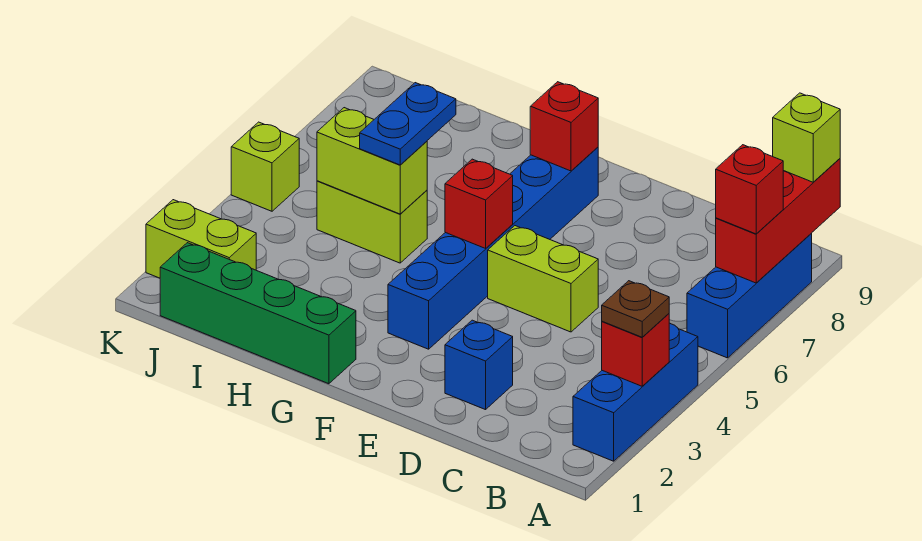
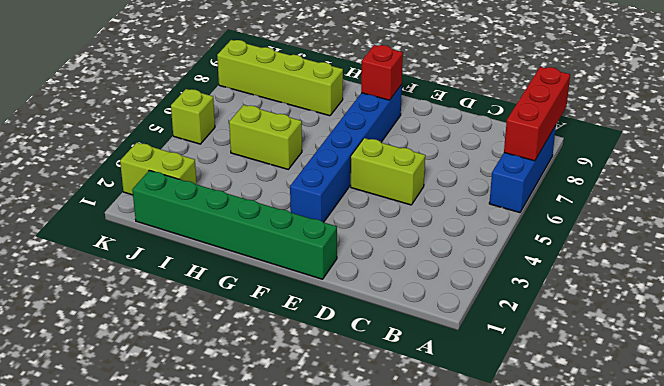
green 1x6 brick [132,170,337,279] -> green 1x4 brick [160,243,356,384]
lime 1x4 brick [217,40,343,116] -> none
none -> blue 1x3 brick [573,323,698,461]
none -> blue 1x1 brick [445,320,513,410]
none -> red 1x1 brick [602,314,669,386]

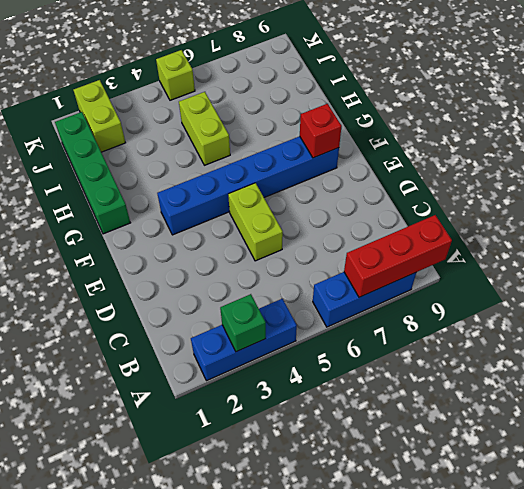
green 1x1 brick [220,294,266,352] -> red 1x1 brick [602,314,669,386]
none -> blue 1x1 brick [445,320,513,410]
none -> red 1x1 brick [445,159,513,248]
none -> lime 1x2 brick [317,108,427,214]

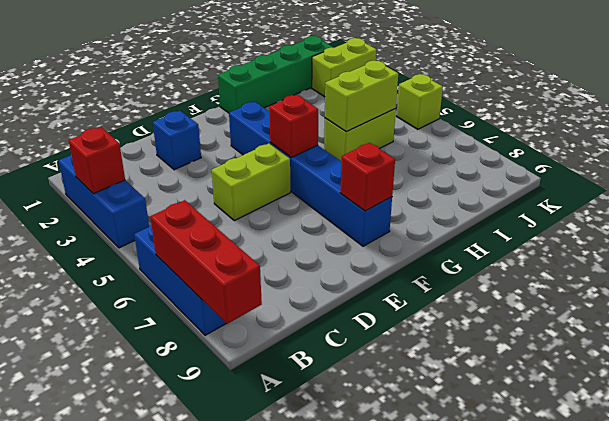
none -> brown 1x1 plate [602,281,669,337]
none -> red 1x1 brick [716,145,783,234]
none -> lime 1x1 brick [773,93,840,182]

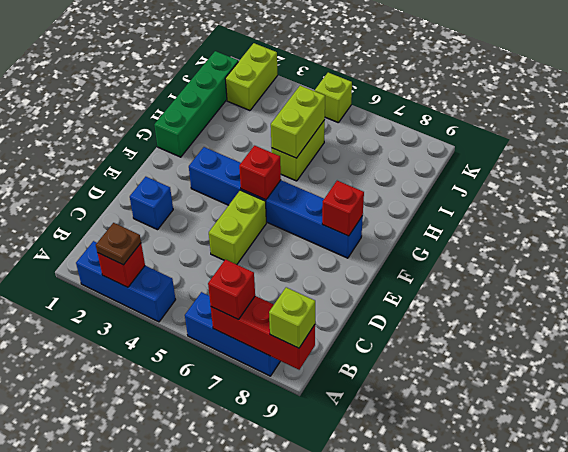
none -> blue 1x2 plate [360,83,456,165]

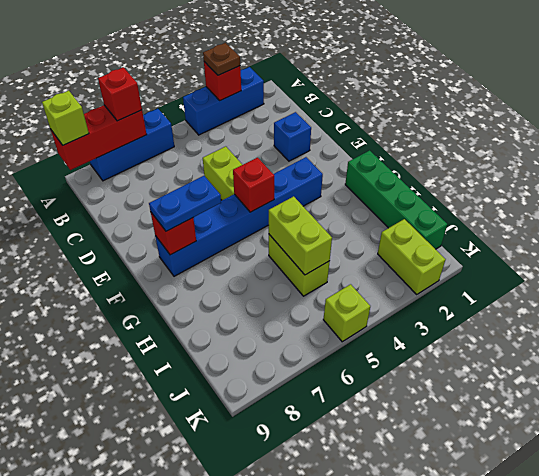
blue 1x2 plate [149,176,221,231] -> blue 1x2 plate moved to [360,83,456,165]

